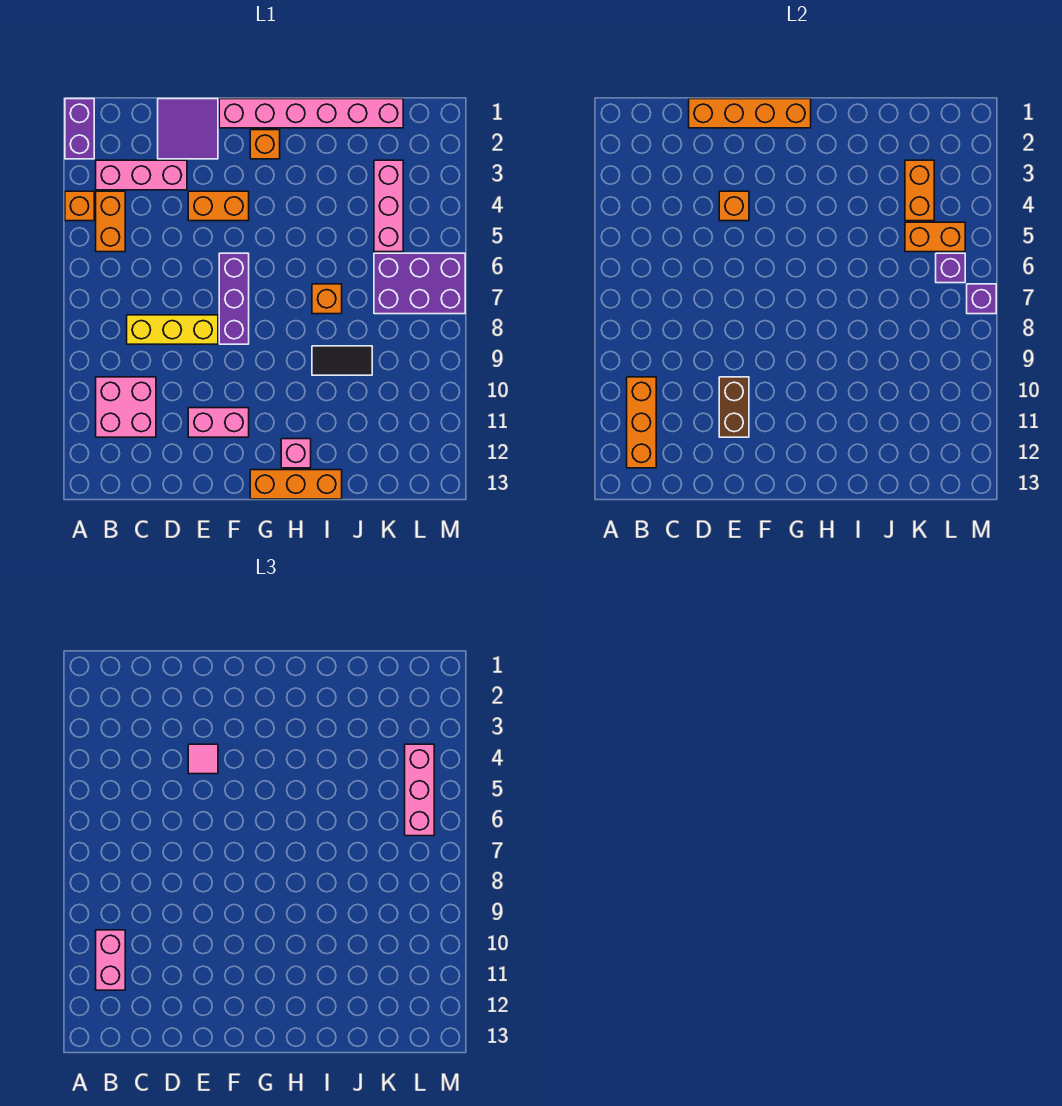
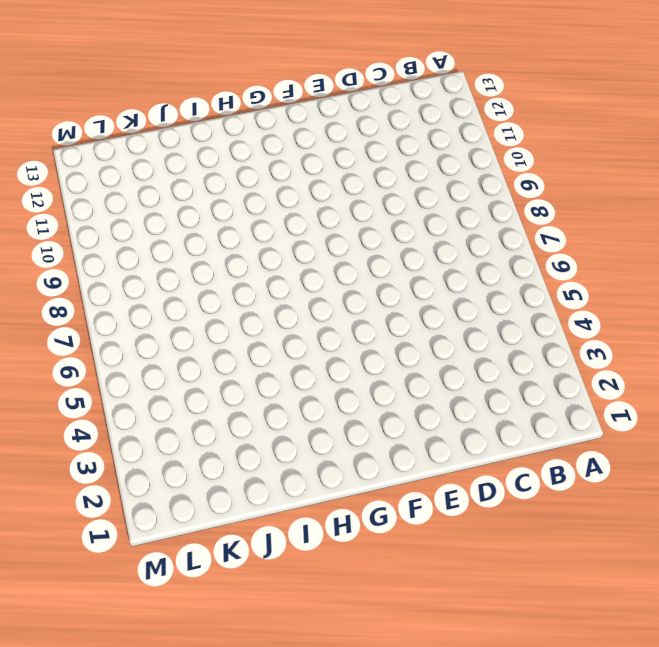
none -> purple 1x2 brick [65,99,94,159]
none -> orange 1x1 brick [65,191,94,221]
none -> pink 1x3 brick [96,160,187,190]

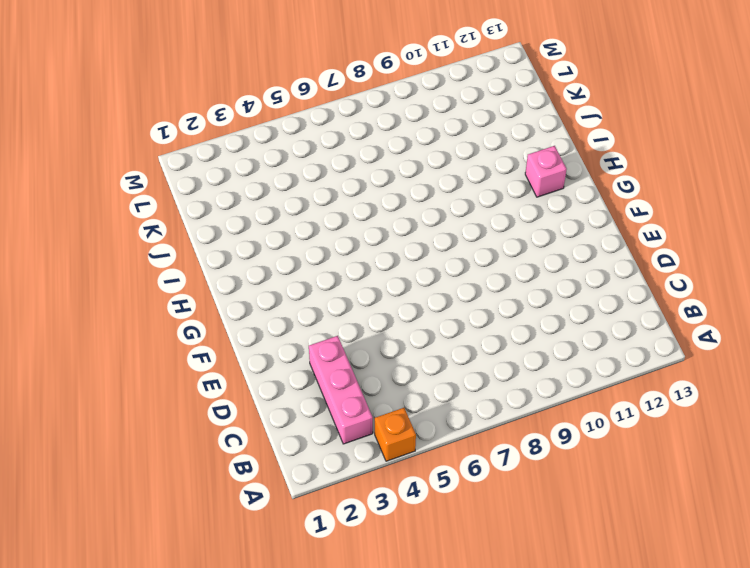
none -> purple 1x2 brick [65,99,94,159]
none -> orange 1x2 brick [96,191,125,252]
none -> pink 2x2 brick [96,377,156,437]

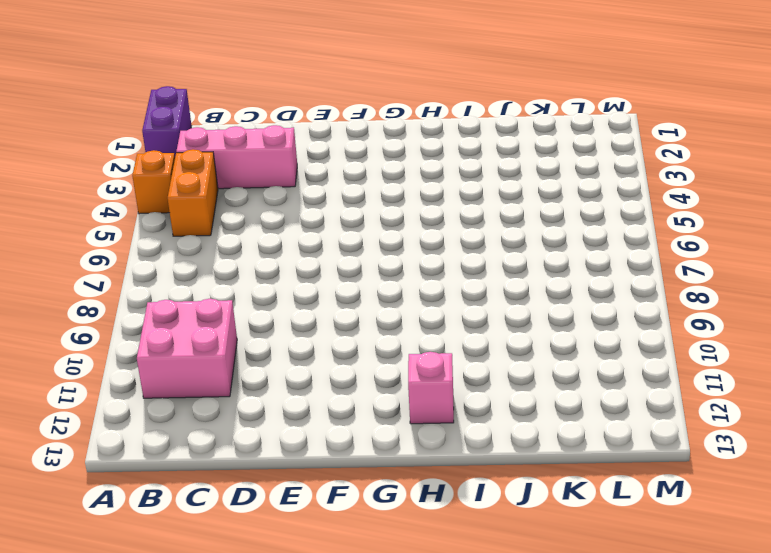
none -> yellow 1x3 brick [127,315,218,344]
none -> purple 2x2 tile [158,99,218,159]
none -> orange 1x2 brick [188,191,249,221]

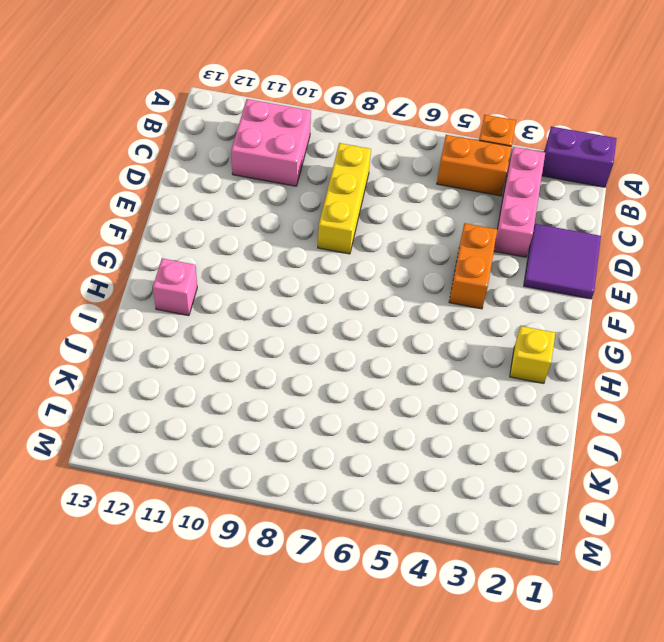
yellow 1x1 brick [510,326,555,383] -> none
none -> pink 1x2 brick [188,408,249,437]
none -> pink 1x6 brick [219,99,403,128]
none -> purple 1x3 brick [219,253,249,344]

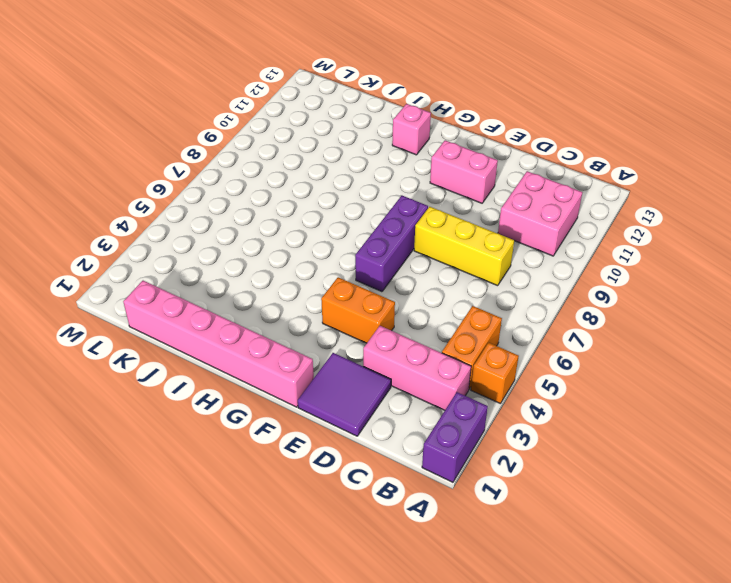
none -> orange 1x1 brick [250,130,280,159]
none -> orange 1x3 brick [250,470,342,499]
none -> orange 1x1 brick [312,284,342,314]

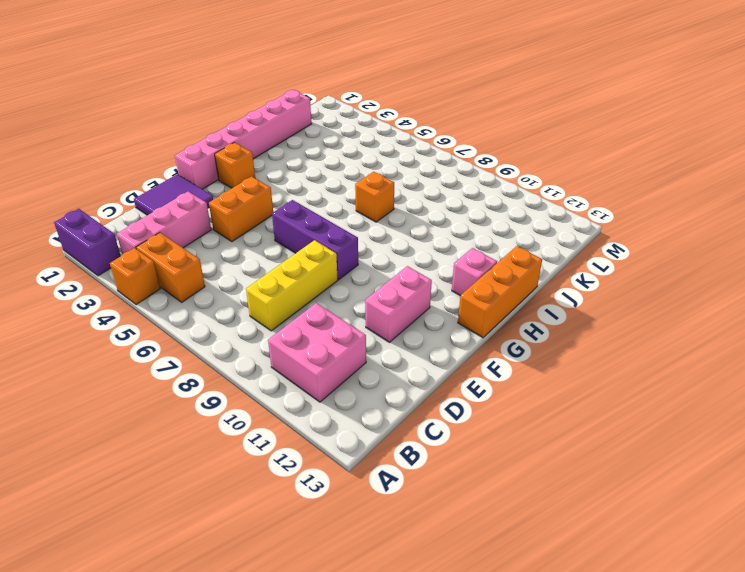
none -> black 1x2 tile [312,346,372,375]
none -> pink 1x3 brick [374,160,403,252]
none -> purple 2x3 brick [374,253,465,314]

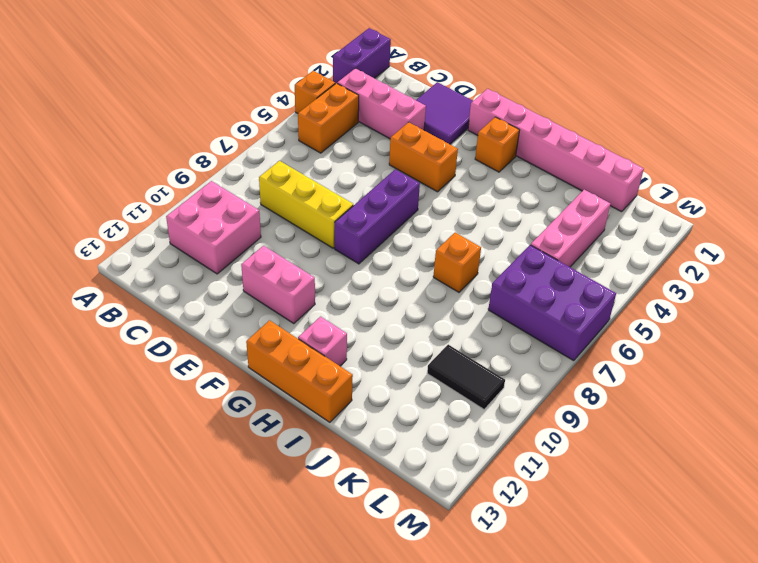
black 1x2 tile [427,345,505,409] -> black 1x2 tile moved to [312,346,372,375]
none -> orange 1x3 brick [627,377,656,468]
none -> orange 1x4 brick [689,99,811,128]
none -> orange 1x1 brick [719,191,749,221]

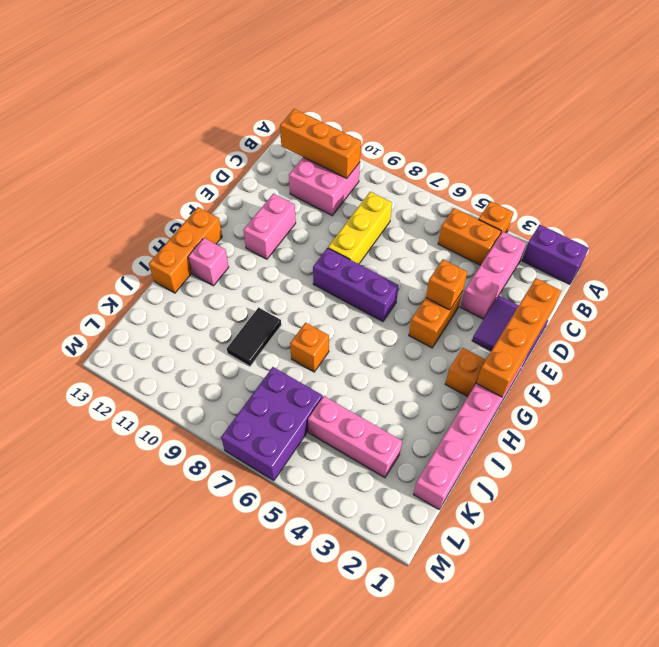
none -> brown 1x2 brick [719,377,749,437]
none -> orange 1x2 brick [905,160,934,221]
none -> orange 1x2 brick [905,222,965,252]

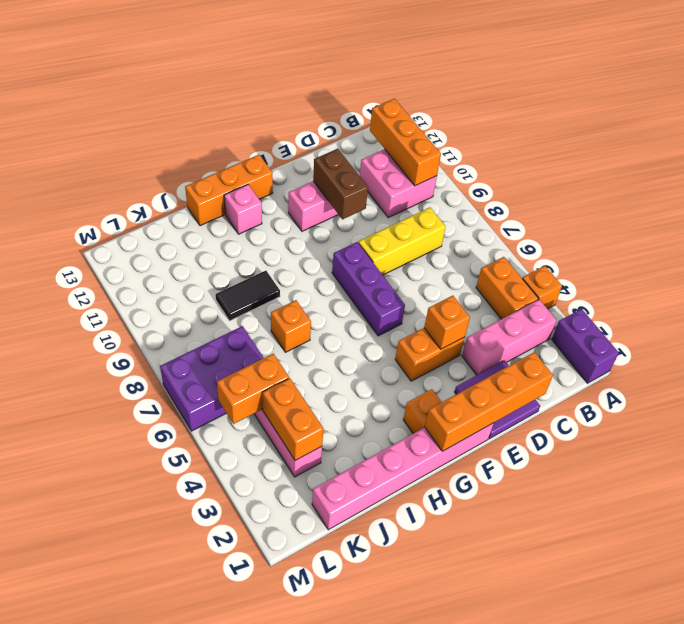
none -> purple 1x1 brick [936,253,965,283]
none -> purple 1x1 brick [967,284,996,314]
none -> pink 1x2 brick [96,930,125,990]

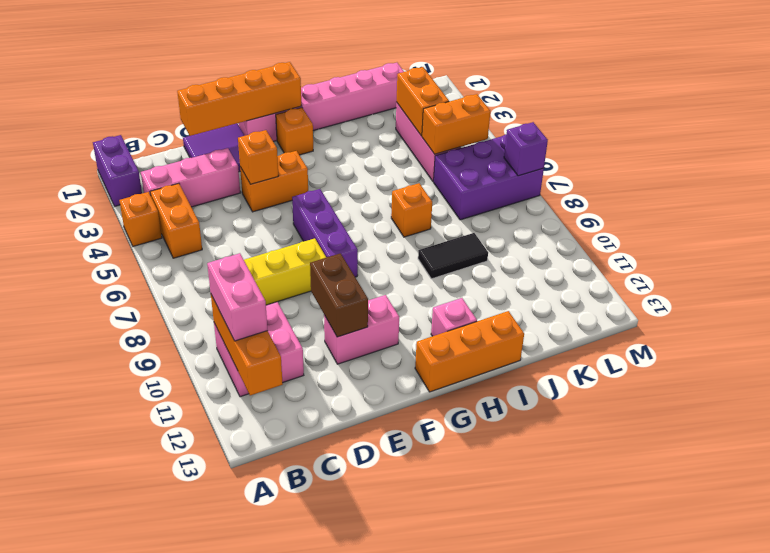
none -> purple 1x1 brick [936,253,965,283]
none -> pink 1x1 tile [188,744,218,774]
none -> pink 1x3 brick [405,744,434,836]

